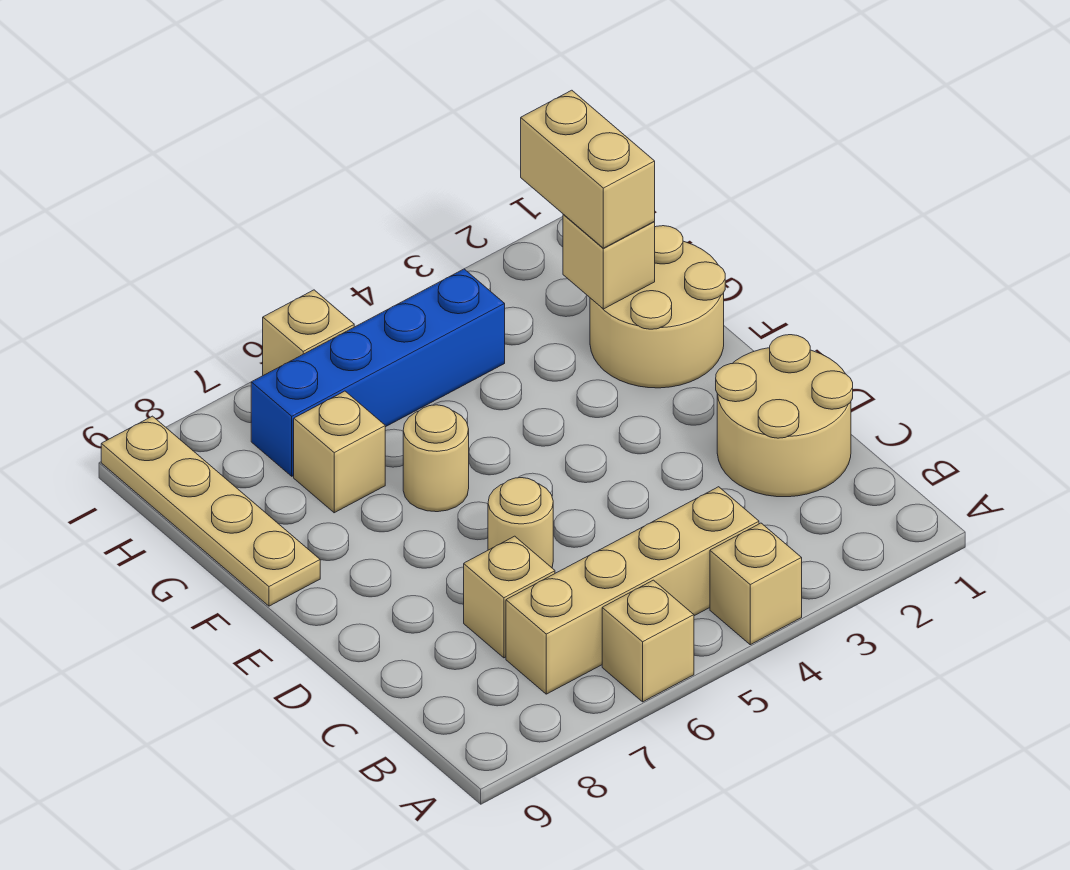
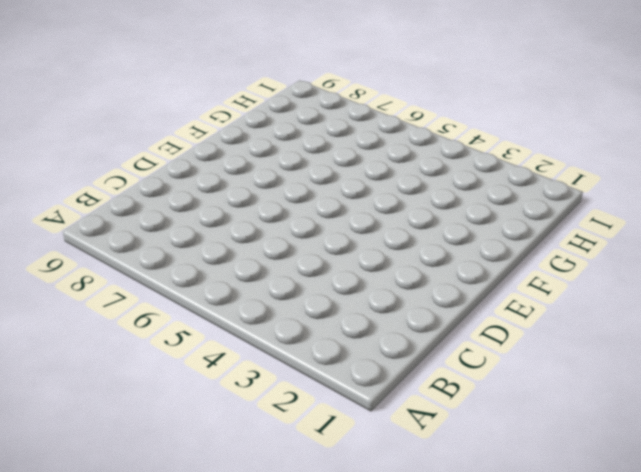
none -> tan 1x1 brick [710,523,802,645]
none -> tan 1x1 brick [602,580,694,702]
none -> tan 1x4 brick [506,487,759,694]

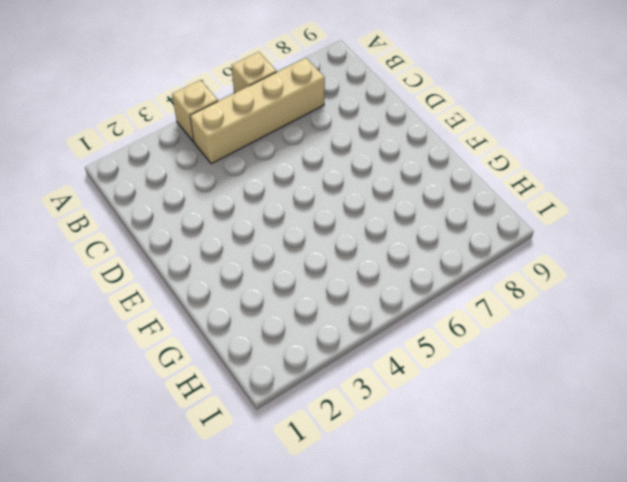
none -> tan 2x2 round brick [716,335,853,497]
none -> tan 1x1 brick [464,536,555,658]
none -> tan 1x1 round brick [488,478,553,568]

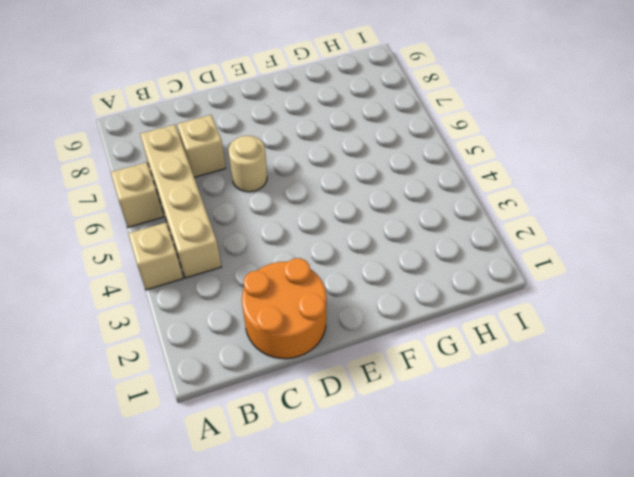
orange 2x2 round brick [242,258,327,359] -> tan 2x2 round brick [716,335,853,497]
none -> tan 2x2 round brick [590,226,725,388]
none -> tan 1x1 round brick [403,405,469,512]
none -> tan 1x4 plate [101,416,320,606]

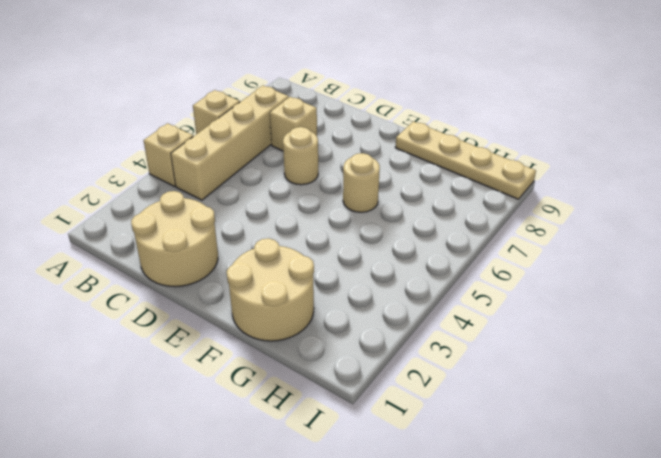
none -> tan 1x1 brick [294,391,385,513]
none -> blue 1x4 brick [251,269,505,476]
none -> tan 1x1 brick [263,290,354,375]

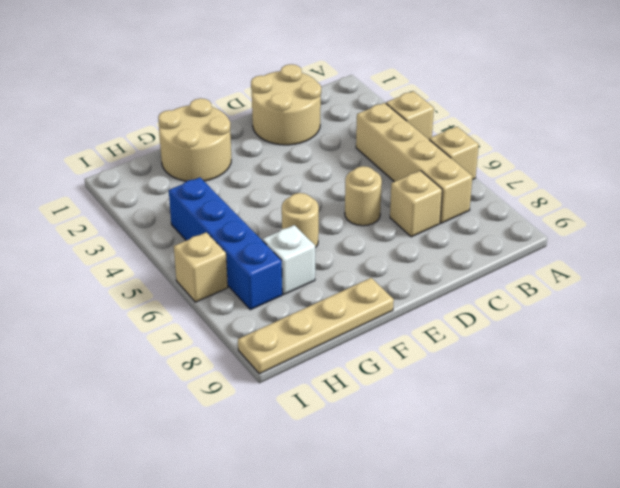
white 1x1 brick [263,225,315,294] -> tan 1x1 brick [294,391,385,513]
none -> tan 1x1 brick [563,214,655,309]
none -> tan 1x2 brick [521,90,655,248]

